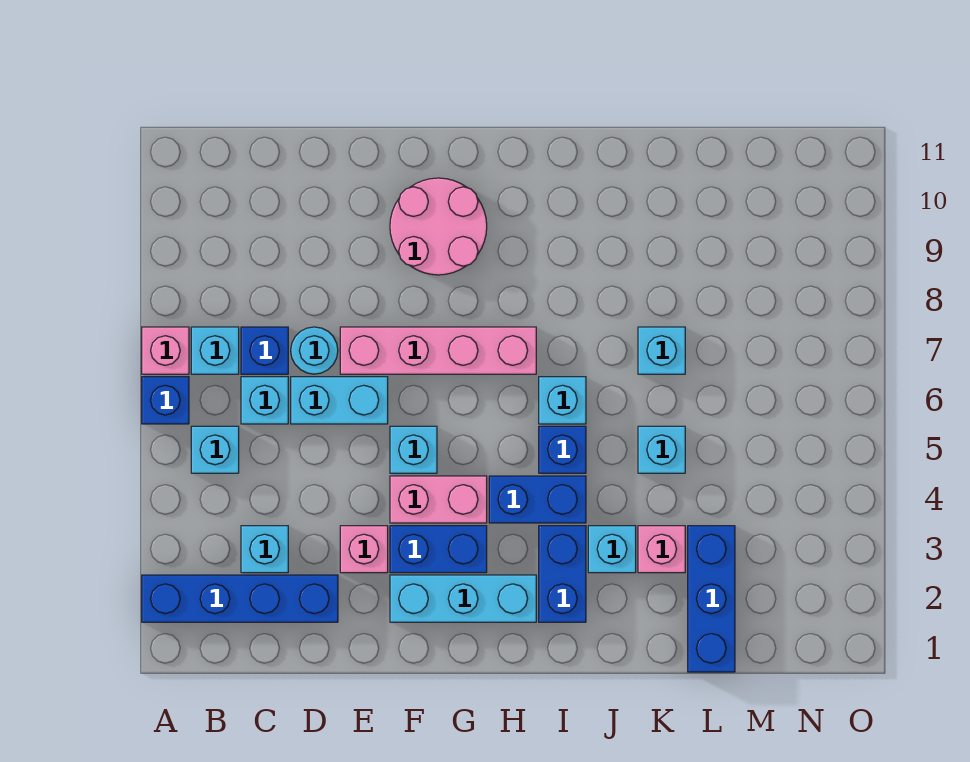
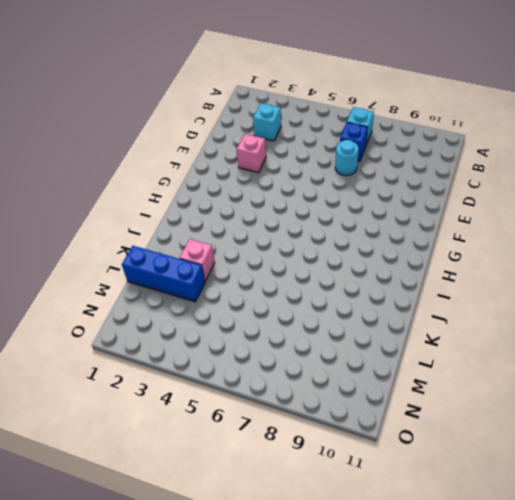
none -> blue 1x4 brick [142,575,338,622]
none -> blue 1x1 brick [142,377,189,424]
none -> pink 1x1 brick [142,327,189,374]

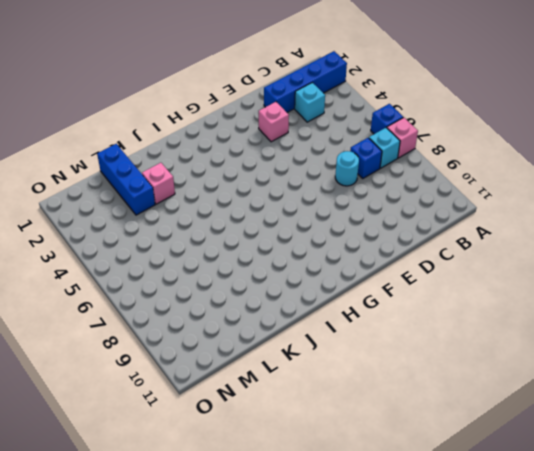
none -> cyan 1x1 brick [191,426,239,473]
none -> cyan 1x1 brick [241,377,288,424]
none -> cyan 1x2 brick [291,377,388,424]

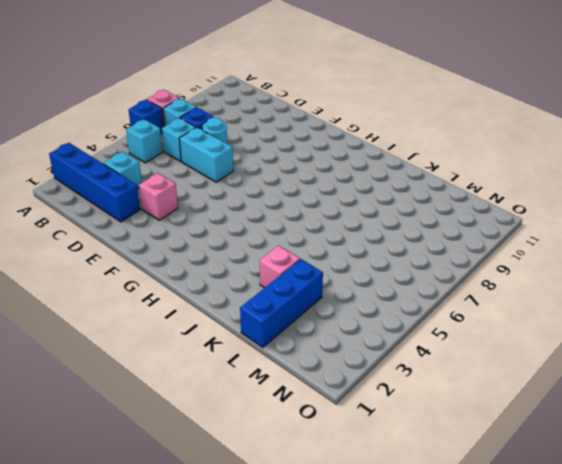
none -> pink 1x4 brick [340,327,536,374]
none -> cyan 1x3 brick [390,575,536,622]
none -> blue 1x2 brick [390,526,487,573]

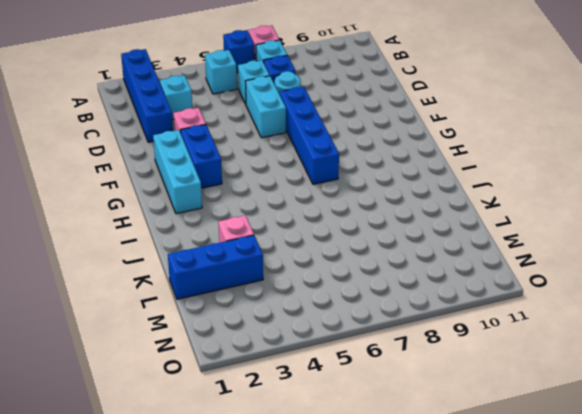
blue 1x4 brick [279,87,339,184] -> pink 1x4 brick [340,327,536,374]
none -> pink 1x2 brick [390,476,487,523]
none -> cyan 1x1 brick [390,426,437,473]
none -> pink 2x2 round brick [390,178,487,275]

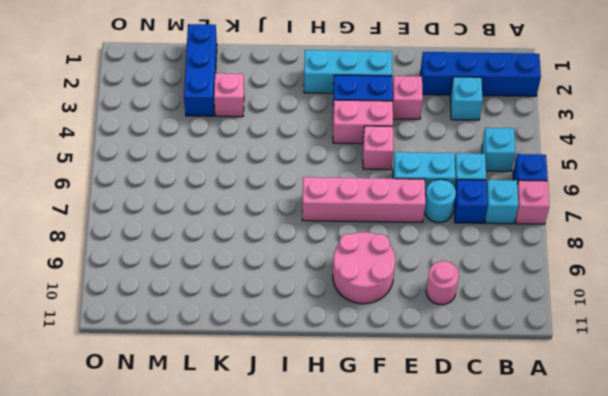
pink 1x1 round brick [426,261,459,305] -> none
pink 1x1 brick [363,126,393,170] -> cyan 1x1 brick [390,426,437,473]
none -> blue 1x2 brick [489,476,586,523]
none -> blue 1x2 brick [539,526,586,622]
none -> blue 1x1 brick [539,426,586,473]

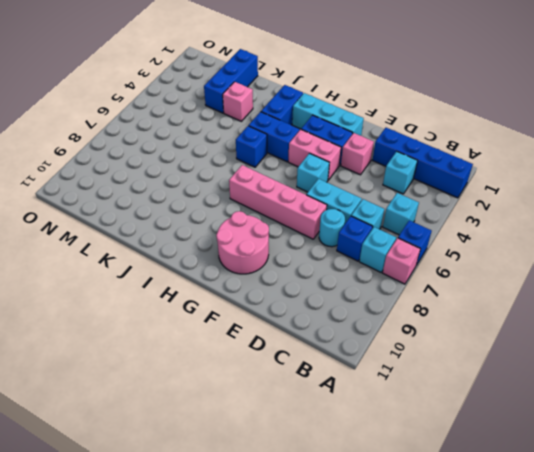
none -> cyan 1x1 brick [539,377,586,424]
none -> cyan 1x1 brick [588,526,636,573]
none -> cyan 1x1 brick [638,426,685,473]

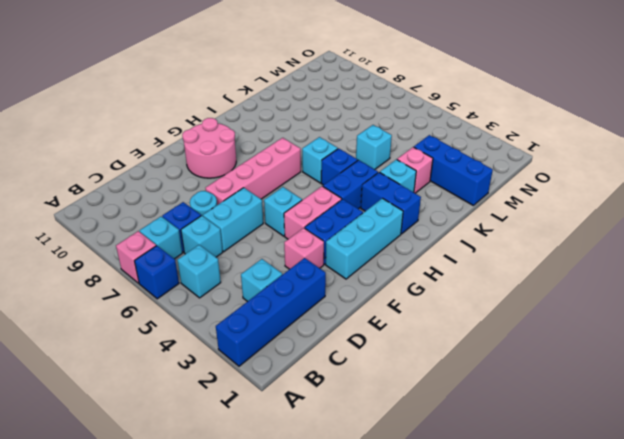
none -> cyan 1x1 brick [638,327,685,374]

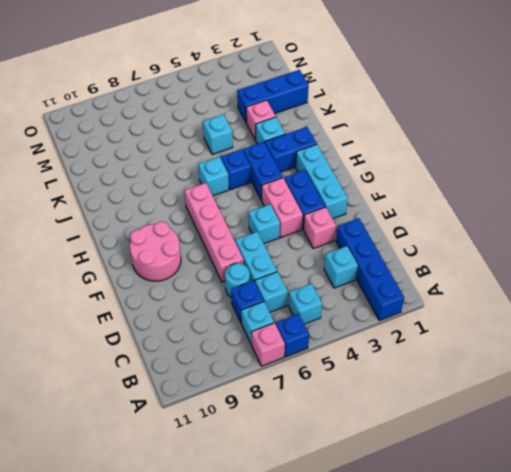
none -> cyan 1x1 brick [638,327,685,374]

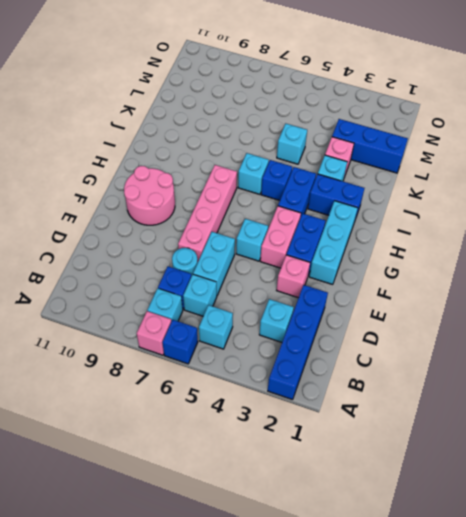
none -> cyan 1x1 brick [638,327,685,374]

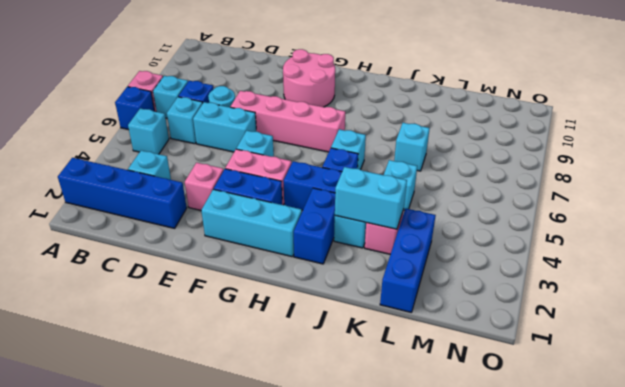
cyan 1x2 brick [335,167,407,229] -> none

